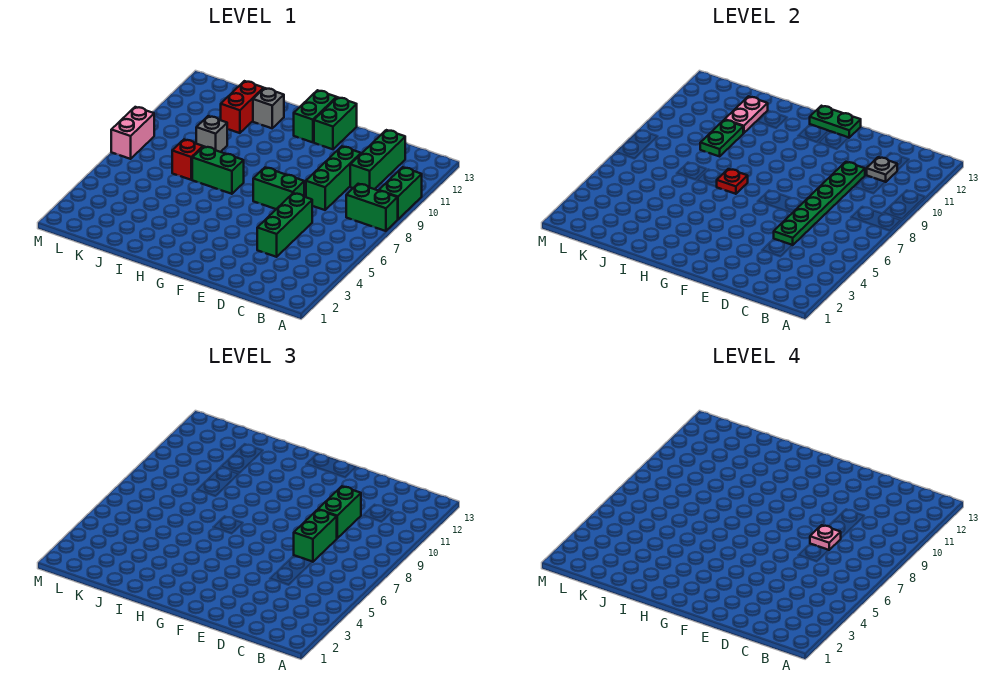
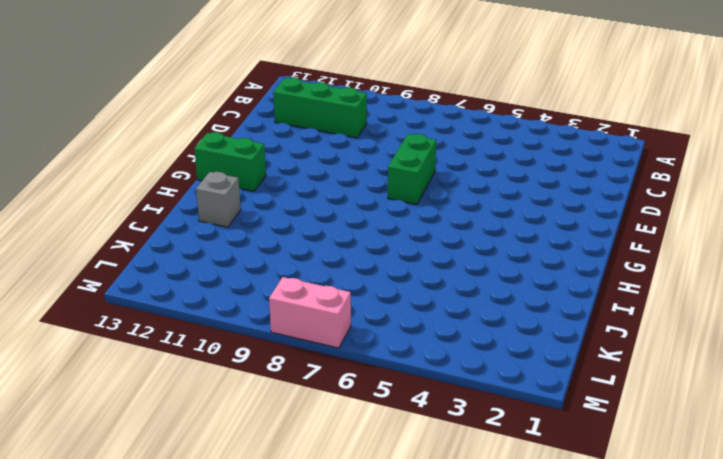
none -> green 1x2 brick [346,184,398,231]
none -> green 1x2 brick [379,167,422,219]
none -> green 1x3 brick [257,193,312,257]

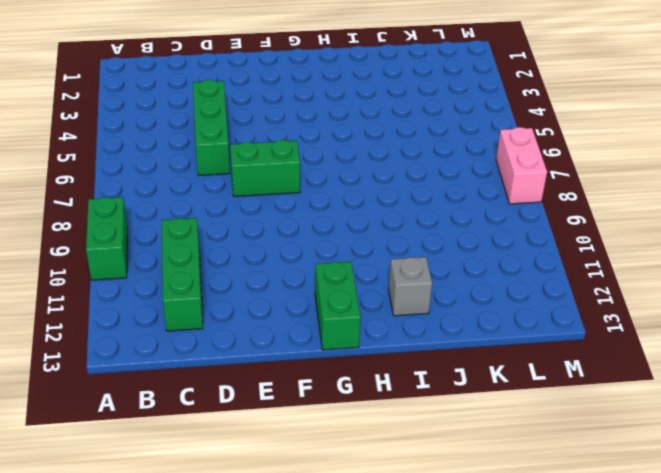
none -> green 1x2 brick [346,184,398,231]
none -> green 1x3 brick [306,146,361,210]
none -> green 1x2 brick [314,97,357,149]

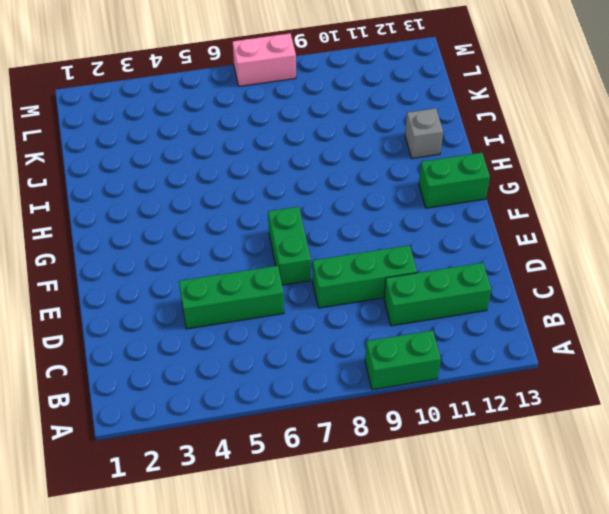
none -> green 1x2 brick [346,184,398,231]
none -> green 1x2 brick [314,97,357,149]
none -> green 1x2 brick [192,147,244,194]

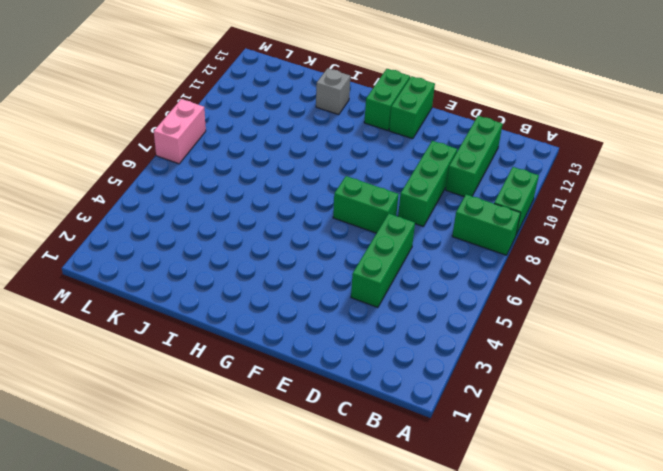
none -> green 1x2 brick [192,147,244,194]
none -> red 1x1 brick [172,140,203,180]
none -> grey 1x1 brick [196,116,227,152]

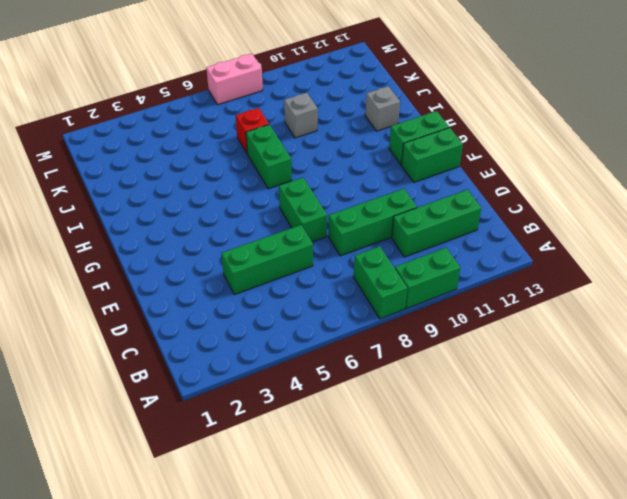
none -> red 1x2 brick [221,81,264,133]
none -> grey 1x1 plate [867,157,897,182]
none -> green 1x6 plate [774,162,865,245]

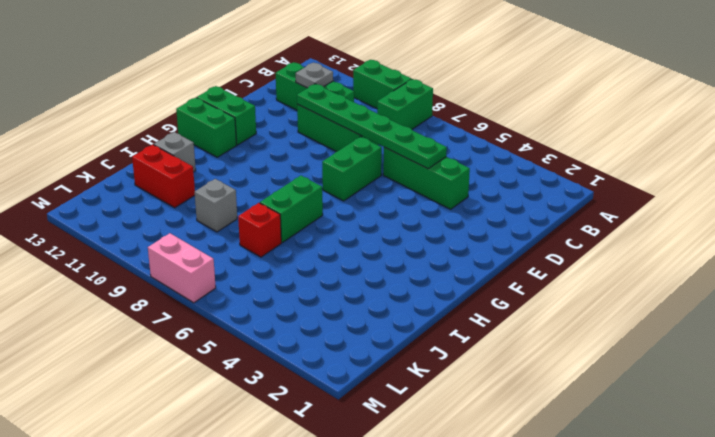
none -> green 1x2 plate [810,106,861,138]
none -> red 1x1 plate [717,169,748,194]
none -> green 1x2 plate [700,120,743,156]

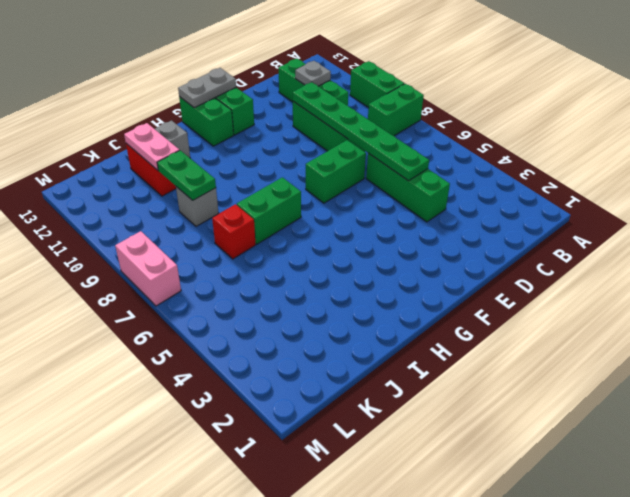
grey 1x2 plate [178,68,236,108] -> green 1x2 plate [810,106,861,138]
none -> red 1x1 plate [717,169,748,194]
none -> green 1x2 brick [294,510,337,562]
none -> green 1x2 brick [318,486,361,538]

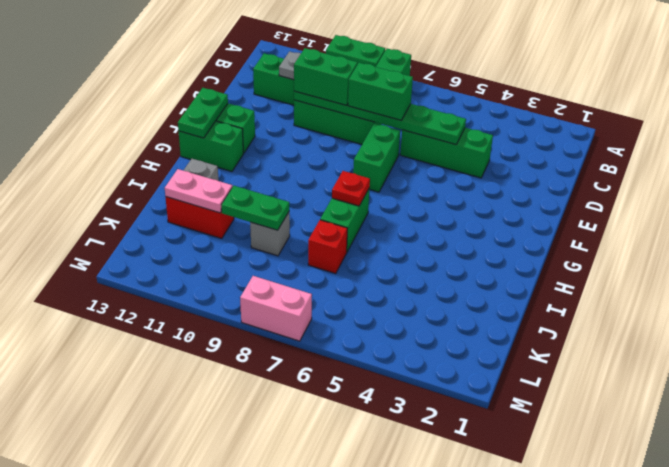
none -> pink 1x1 plate [810,525,841,550]

